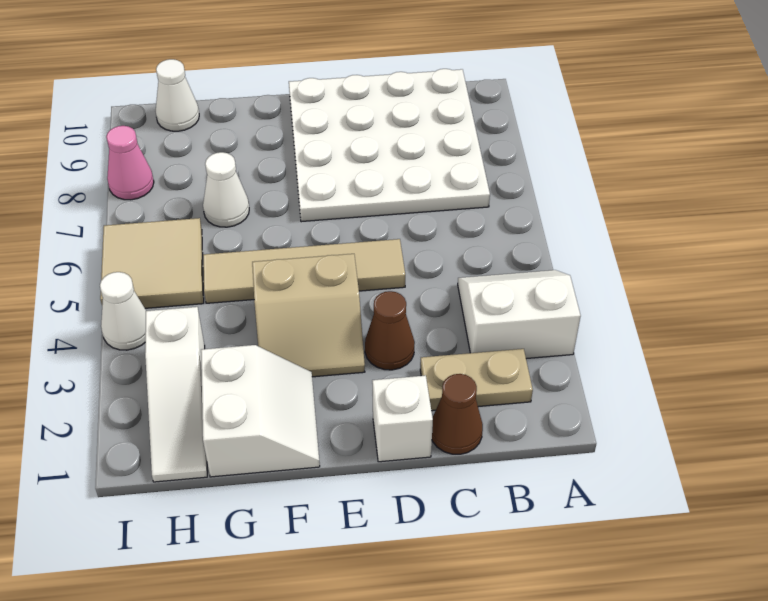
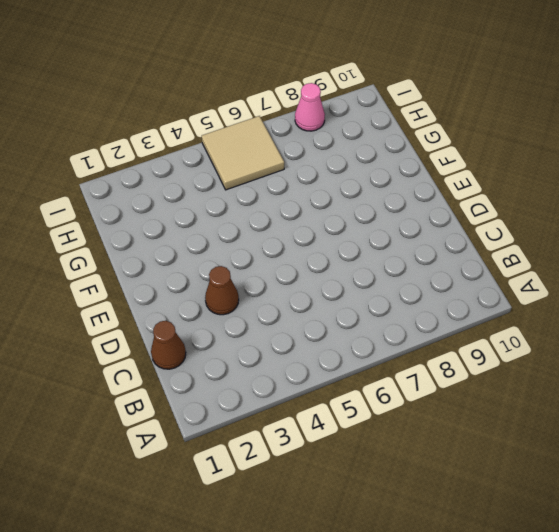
none -> white 2x2 slope [458,270,581,359]
none -> tan 1x2 plate [420,349,533,411]
none -> white 4x4 plate [289,69,490,222]

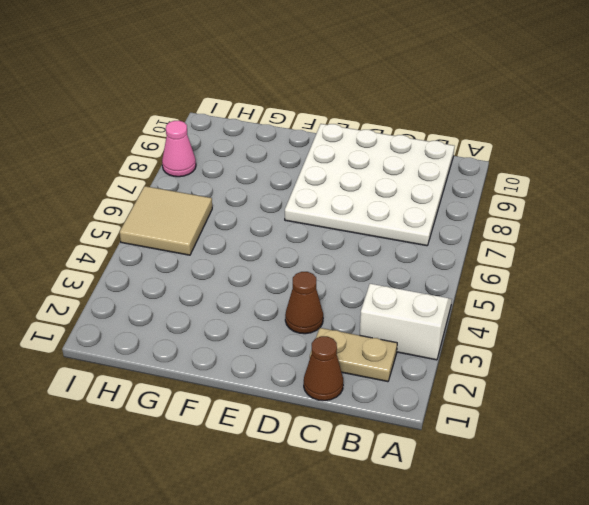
none -> white 1x1 brick [372,375,433,462]
none -> tan 1x4 tile [203,239,405,303]
none -> tan 2x2 slope [252,254,365,377]

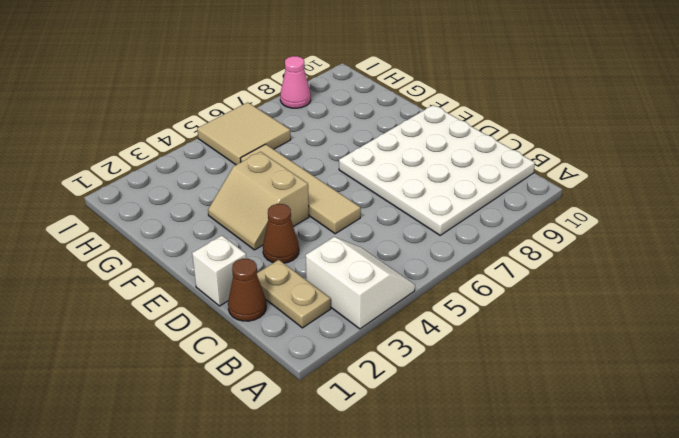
none -> white 2x2 slope [201,345,320,477]
none -> white 1x1 cone [203,152,249,227]
none -> white 1x3 slope [145,307,207,482]

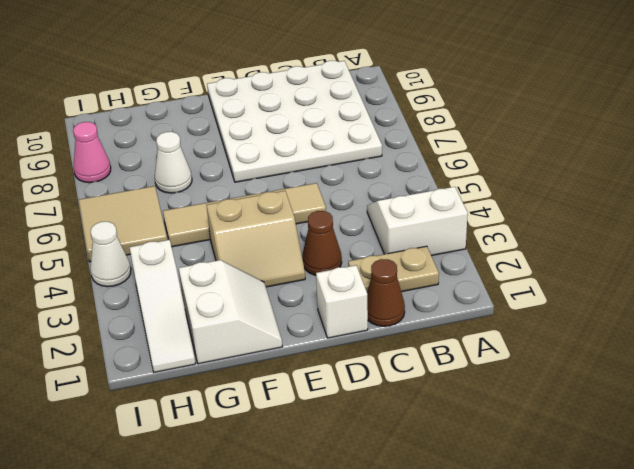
none -> white 1x1 cone [156,59,199,131]

